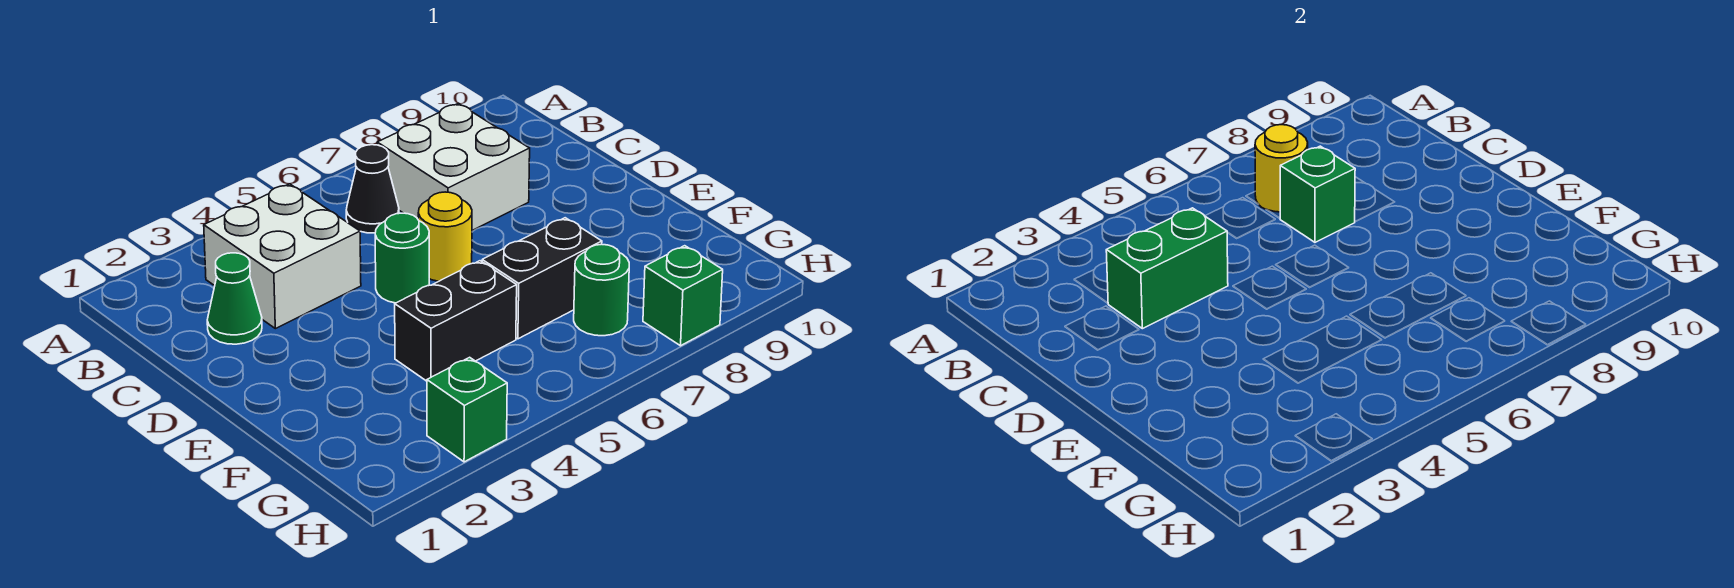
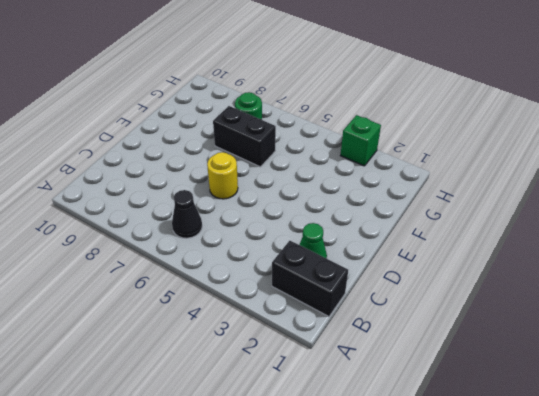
black 1x2 brick [272,241,348,317] -> black 1x2 brick moved to [395,261,517,381]
none -> white 2x2 brick [204,184,361,329]
none -> white 2x2 brick [377,103,530,230]
none -> green 1x1 round brick [375,213,429,303]

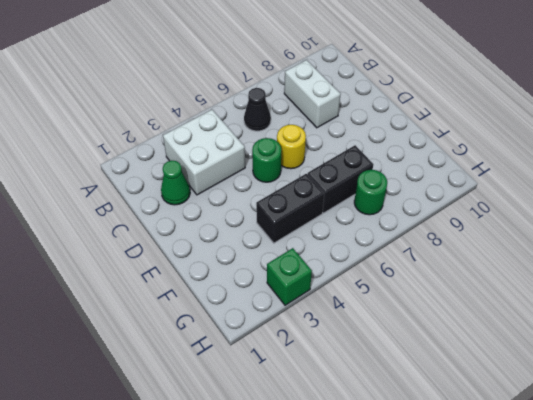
white 1x2 brick [284,60,341,128] -> white 2x2 brick [377,103,530,230]
none -> green 1x1 brick [643,246,723,346]
none -> yellow 1x1 round brick [1255,125,1308,212]
none -> green 1x2 brick [1106,208,1228,329]

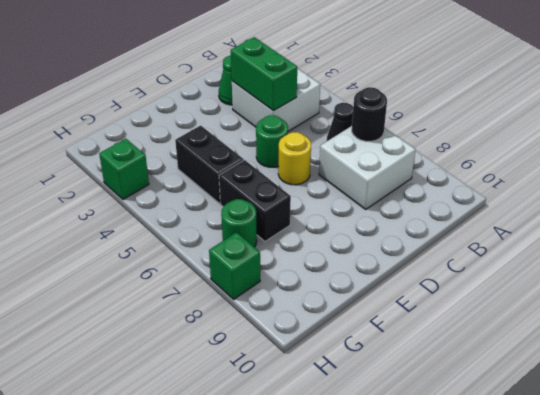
black 1x1 round brick [352,87,387,141] -> yellow 1x1 round brick [1255,125,1308,212]
none -> green 1x1 brick [1280,146,1355,242]

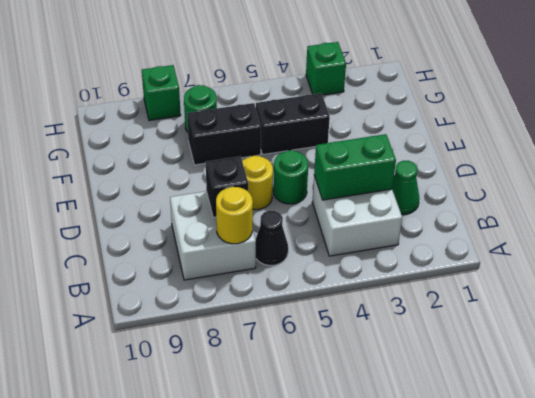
black 1x1 brick [206,156,248,217] -> green 1x1 brick [1280,146,1355,242]

